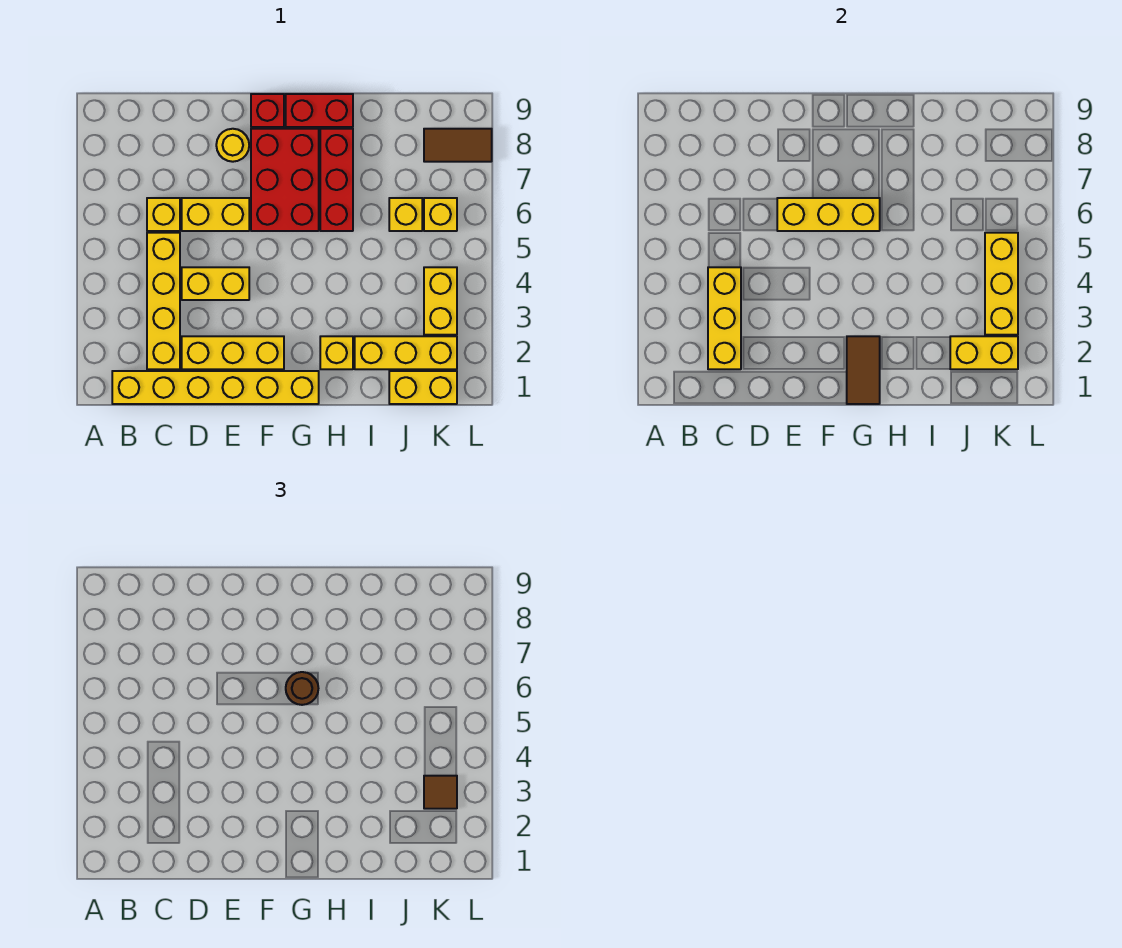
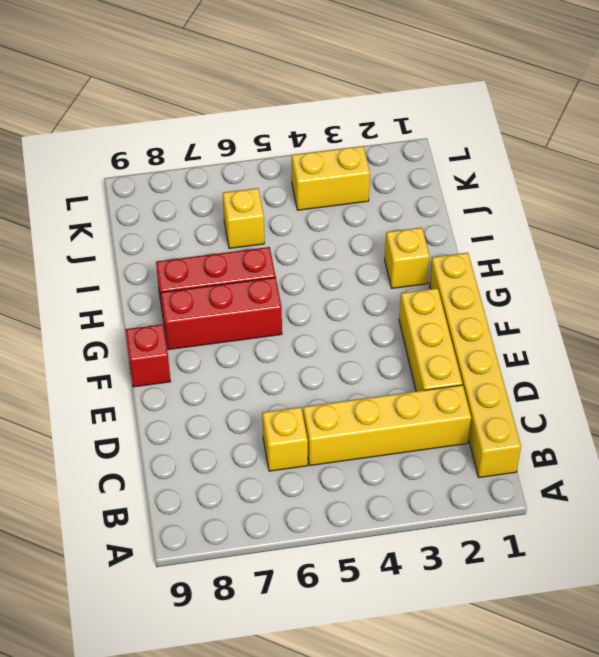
red 1x3 brick [161,277,282,350] -> red 2x3 brick [251,129,319,231]
none -> yellow 1x2 brick [182,267,249,300]
none -> yellow 1x2 brick [182,198,249,231]
none -> yellow 1x1 round brick [216,129,249,162]

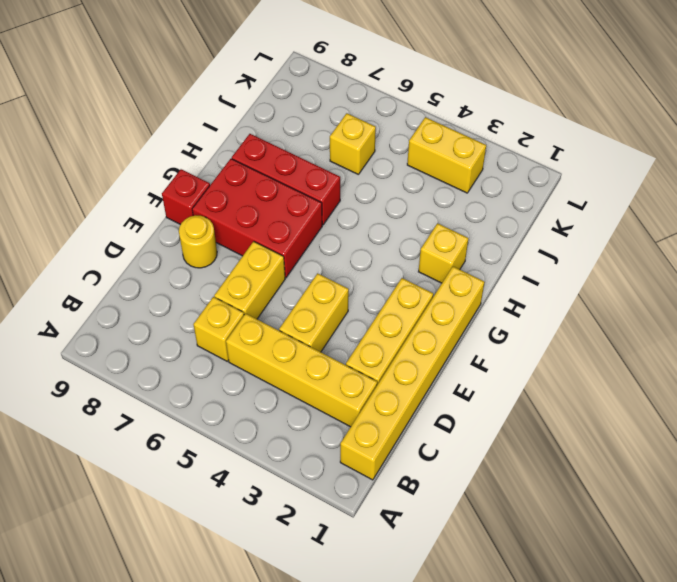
none -> red 1x2 brick [286,94,353,127]
none -> yellow 1x3 brick [355,336,457,369]
none -> yellow 1x2 brick [389,371,457,404]

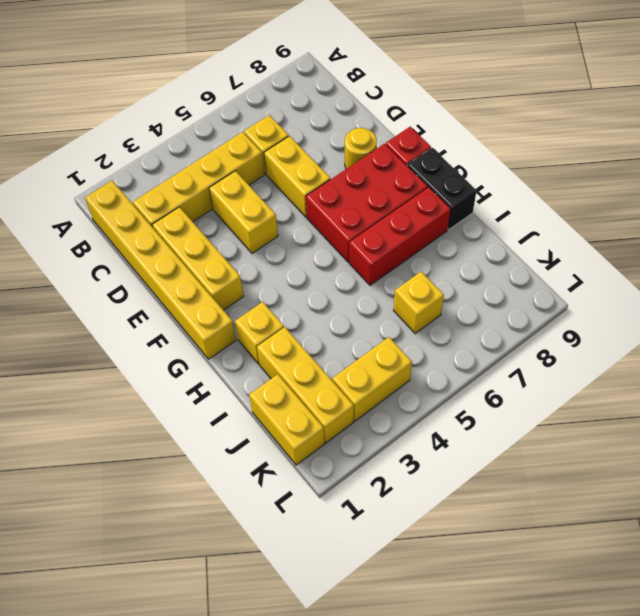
black 1x2 brick [407,148,477,230] -> red 1x2 brick [286,94,353,127]
none -> yellow 1x1 brick [424,198,457,231]
none -> brown 1x2 tile [424,129,492,162]
none -> yellow 1x3 brick [708,267,741,369]

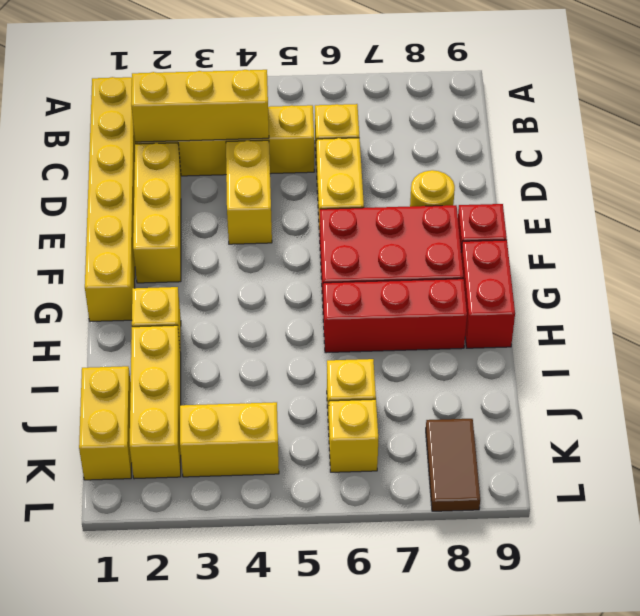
none -> yellow 1x3 brick [777,198,880,231]
none -> brown 1x2 tile [847,336,880,404]
none -> yellow 1x2 brick [950,336,1018,369]

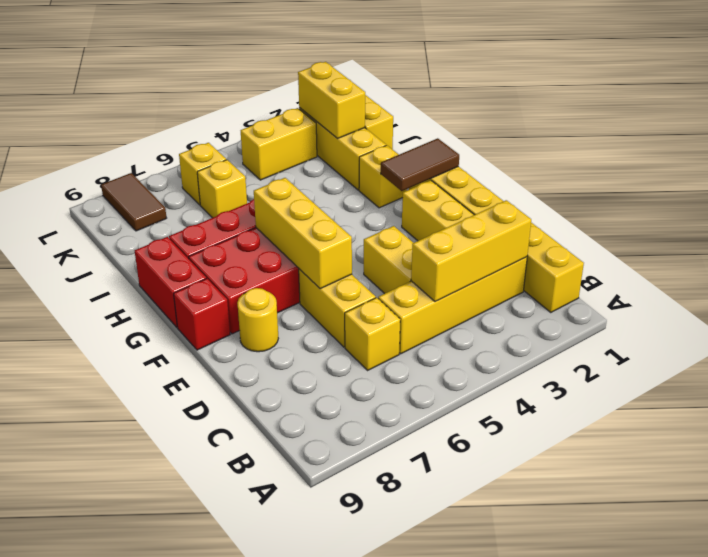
none -> yellow 1x3 brick [985,233,1018,335]
none -> brown 1x1 round brick [286,672,318,705]
none -> brown 1x1 tile [424,776,457,809]

